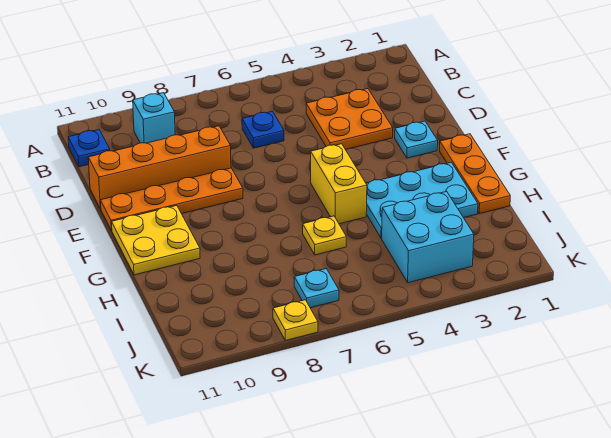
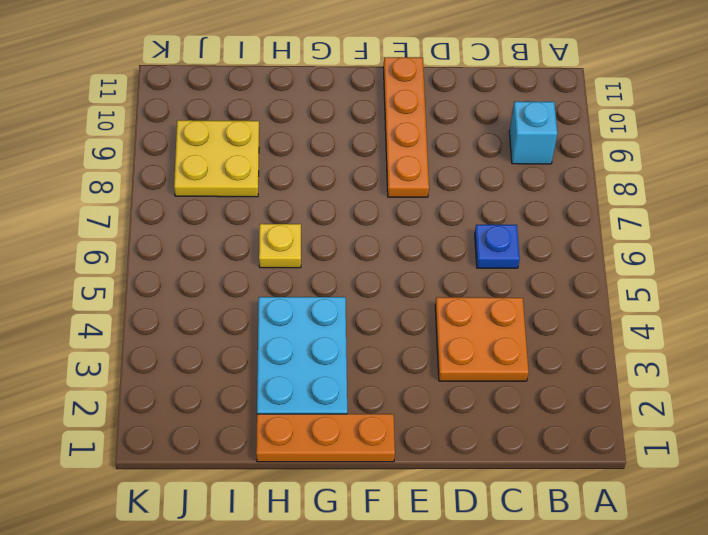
yellow 2x2 plate [174,120,259,197] -> yellow 2x2 plate moved to [112,206,200,275]
none -> blue 1x1 plate [68,130,110,167]
none -> orange 1x4 brick [88,126,231,209]
none -> cyan 1x1 plate [395,121,438,158]

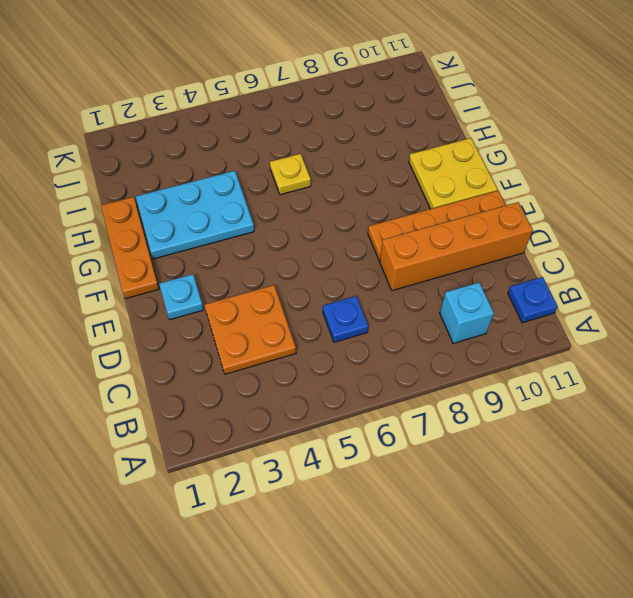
none -> yellow 1x2 brick [311,144,367,224]
none -> cyan 2x2 brick [382,191,474,283]
none -> cyan 1x1 plate [294,269,339,308]

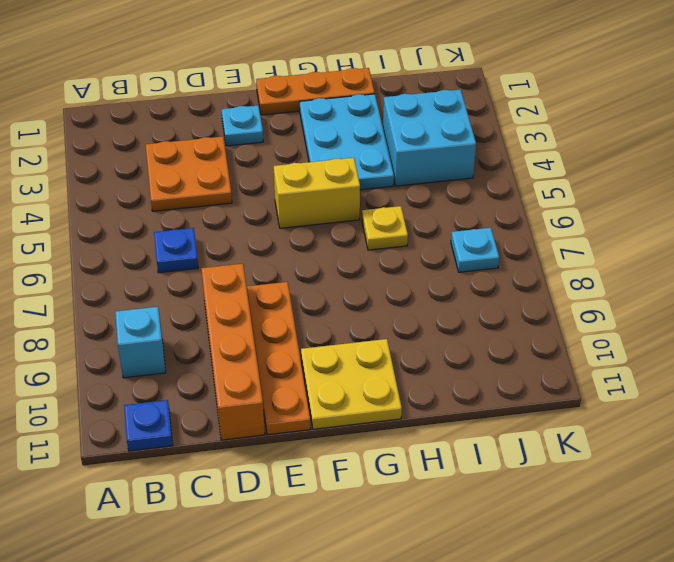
none -> yellow 1x1 plate [273,300,318,341]

